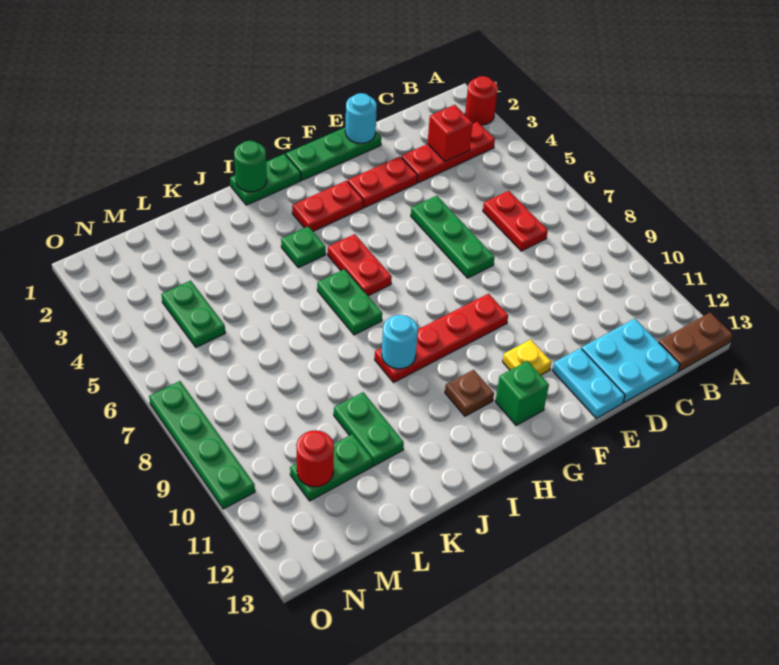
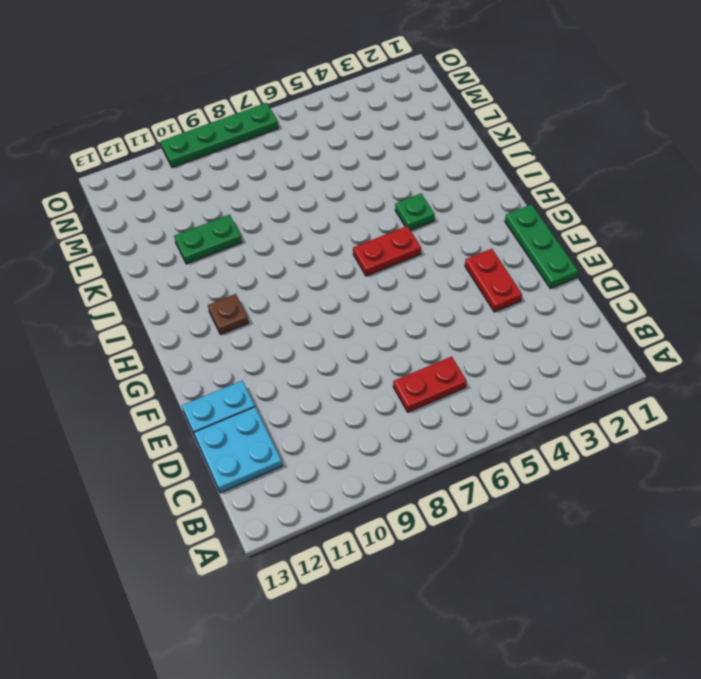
none -> red 1x1 round brick [465,76,498,125]
none -> brown 1x2 plate [659,313,733,371]
none -> red 1x3 plate [401,122,495,183]

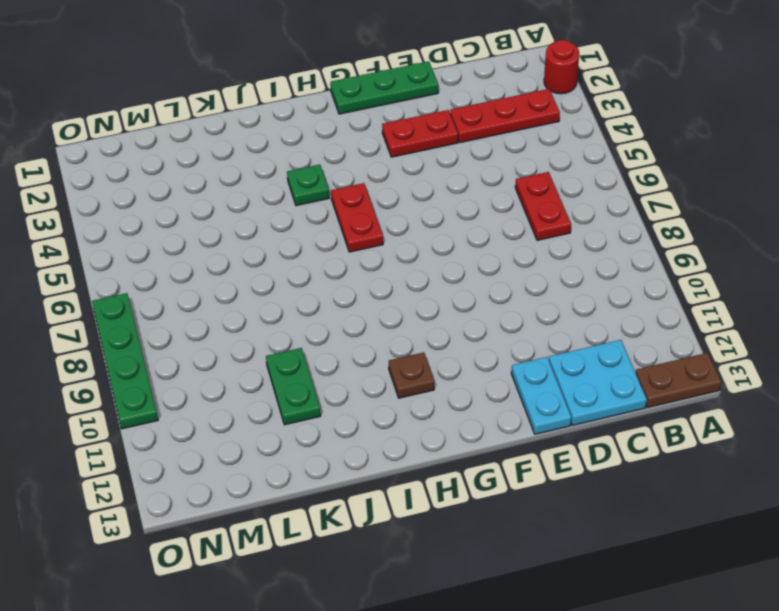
none -> green 1x3 plate [411,196,495,278]
none -> red 1x4 plate [375,294,508,382]
none -> yellow 1x1 plate [503,339,551,375]

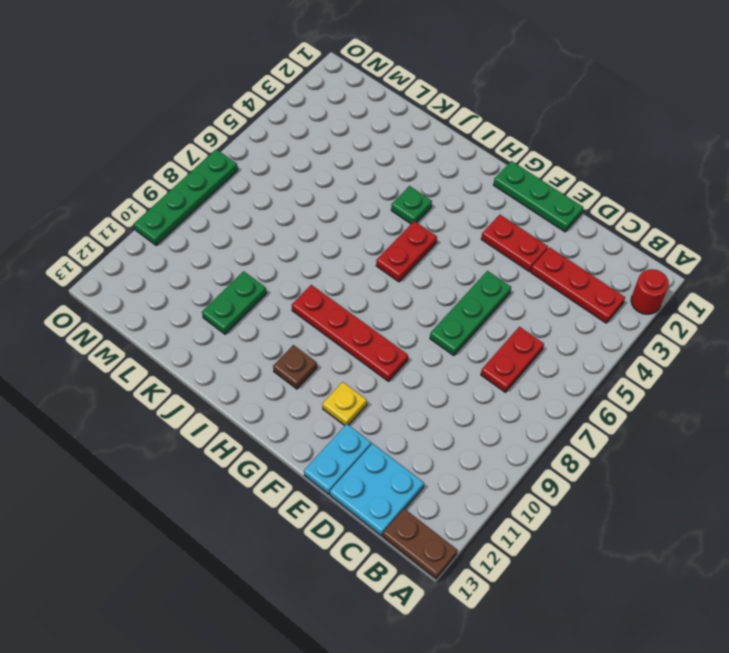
none -> red 1x2 plate [292,181,363,231]
none -> green 1x1 brick [495,361,549,425]
none -> green 1x2 plate [230,154,301,205]

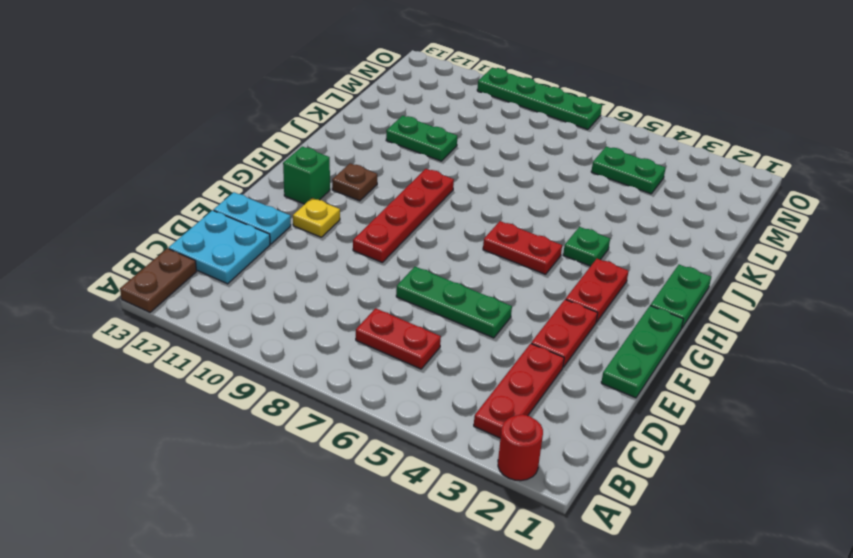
none -> green 1x2 plate [317,269,382,335]
none -> green 1x2 plate [290,434,372,501]
none -> red 1x1 brick [427,105,473,162]

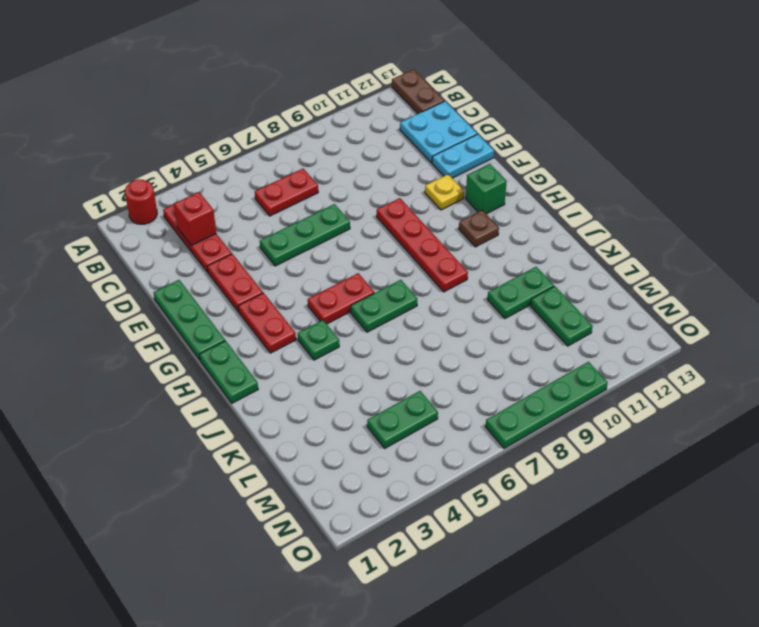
none -> cyan 1x1 round brick [345,93,377,143]
none -> green 1x1 round brick [234,141,267,192]
none -> cyan 1x1 round brick [382,315,418,369]

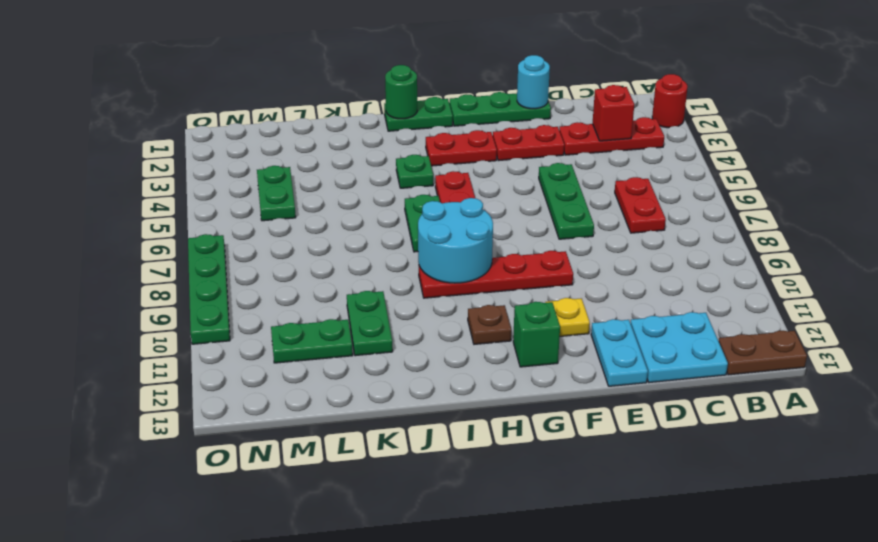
cyan 2x2 round brick [418,198,493,283] -> cyan 1x1 round brick [382,315,418,369]
none -> red 1x1 round brick [296,430,334,487]

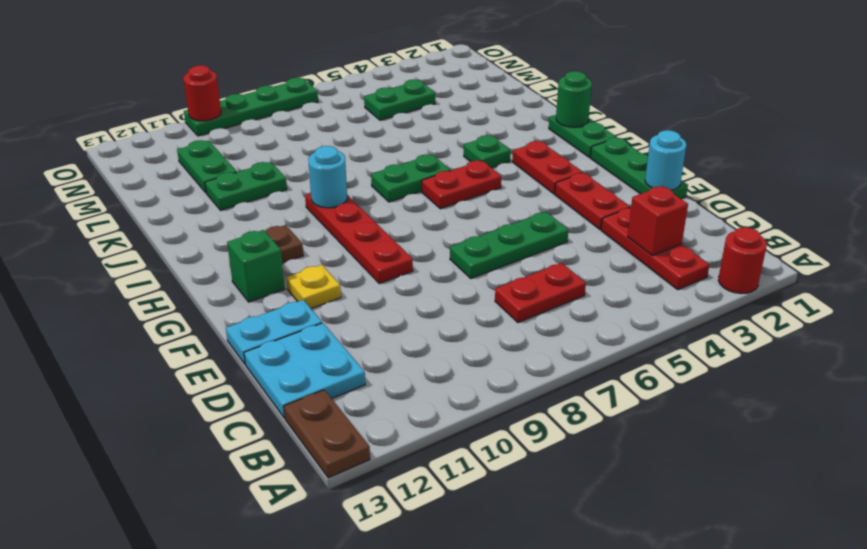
red 1x1 round brick [183,65,221,121] -> red 1x1 round brick moved to [296,430,334,487]

